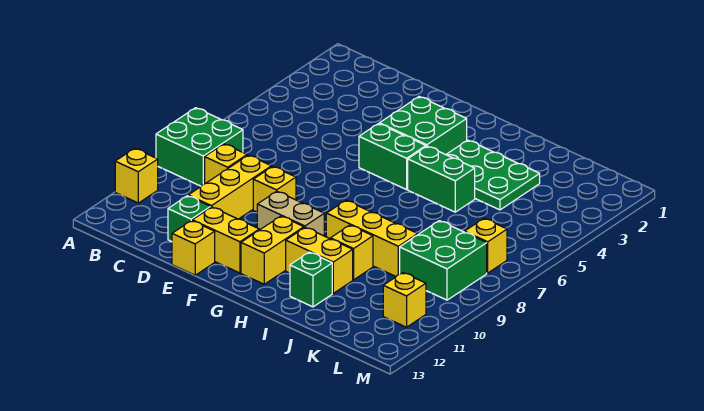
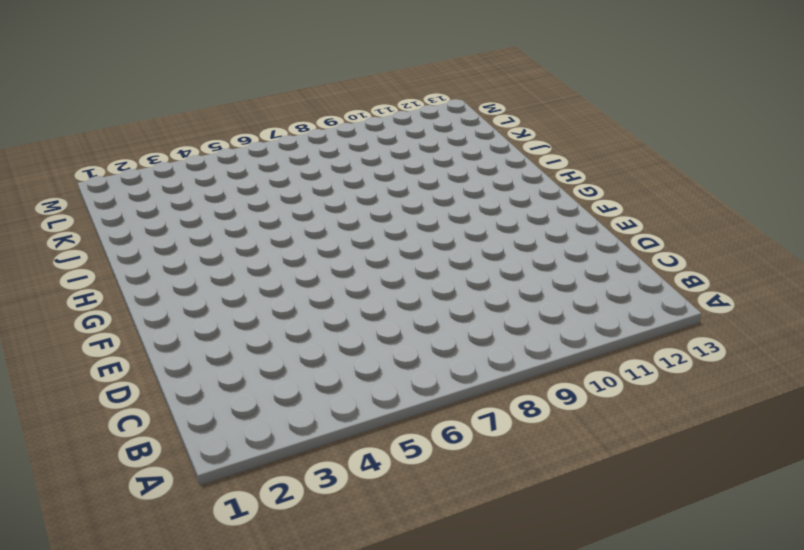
none -> green 2x2 brick [156,108,243,186]
none -> yellow 1x1 brick [115,148,158,203]
none -> yellow 1x1 brick [205,144,247,184]

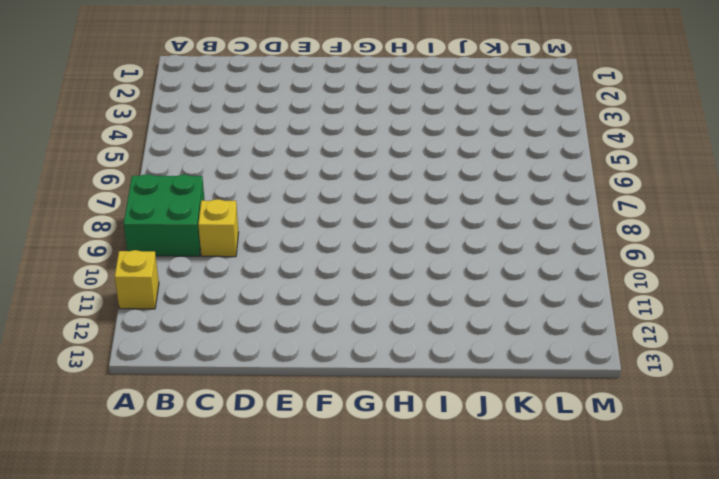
none -> yellow 1x3 brick [188,155,272,219]
none -> green 1x1 brick [168,196,211,242]
none -> yellow 1x1 brick [253,166,296,212]

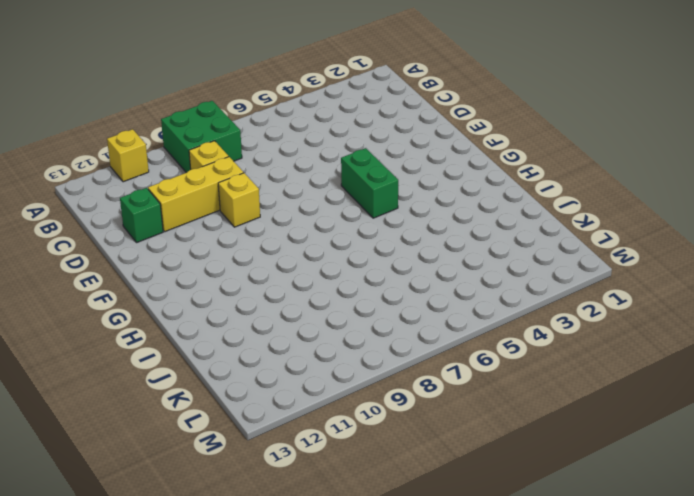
none -> yellow 1x2 brick [192,207,259,273]
none -> yellow 1x1 brick [172,221,215,275]
none -> green 2x2 brick [379,97,467,155]

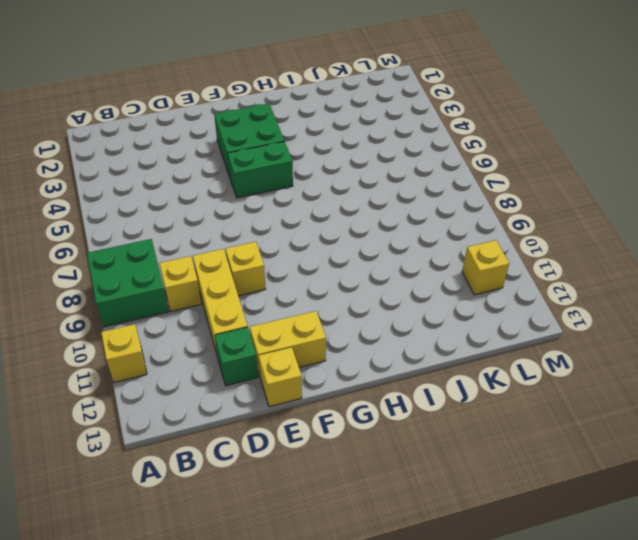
none -> tan 1x2 brick [257,191,324,236]
none -> yellow 1x2 brick [241,216,304,284]
none -> green 2x3 plate [446,140,540,210]

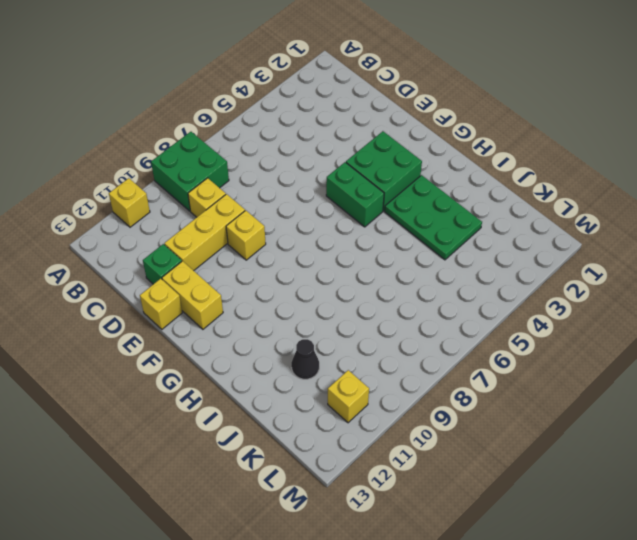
black 1x1 cone [291,339,319,379] -> none
none -> tan 1x2 brick [257,191,324,236]
none -> yellow 1x2 brick [241,216,304,284]
none -> green 1x2 brick [408,146,475,212]

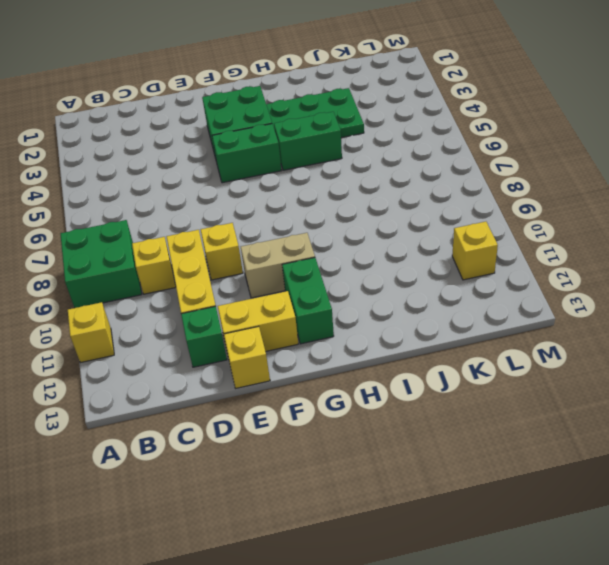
green 1x2 brick [282,258,334,344] -> yellow 1x2 brick [241,216,304,284]
none -> yellow 1x3 brick [326,200,418,276]
none -> yellow 1x2 brick [286,227,353,293]
none -> yellow 1x1 brick [331,225,373,280]

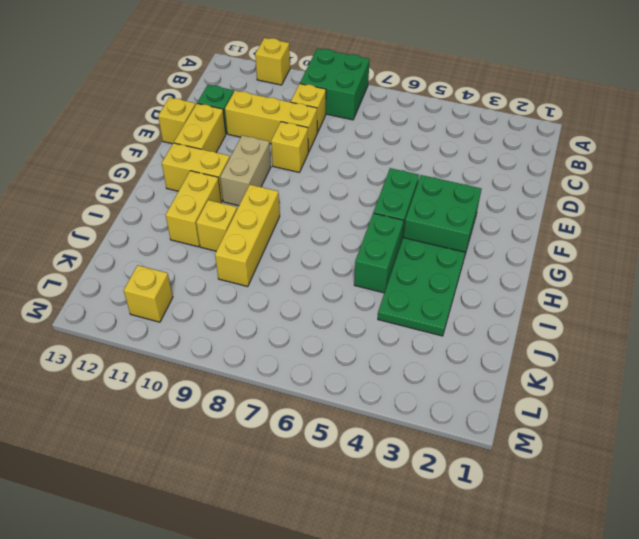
none -> green 1x1 brick [290,252,332,307]
none -> green 2x2 brick [400,221,487,300]
none -> yellow 1x1 brick [465,219,507,273]

